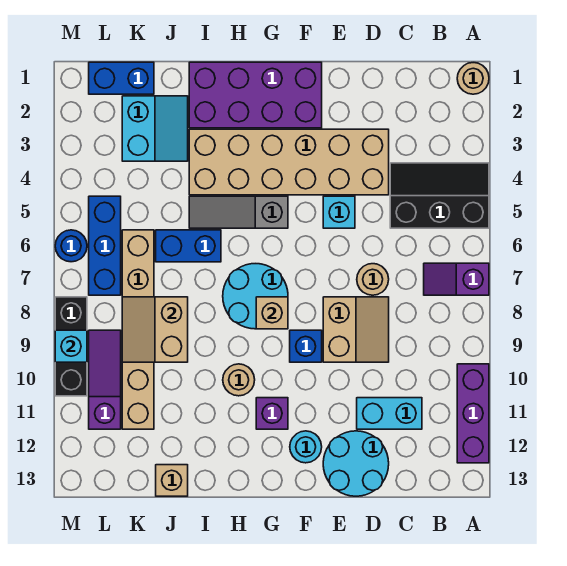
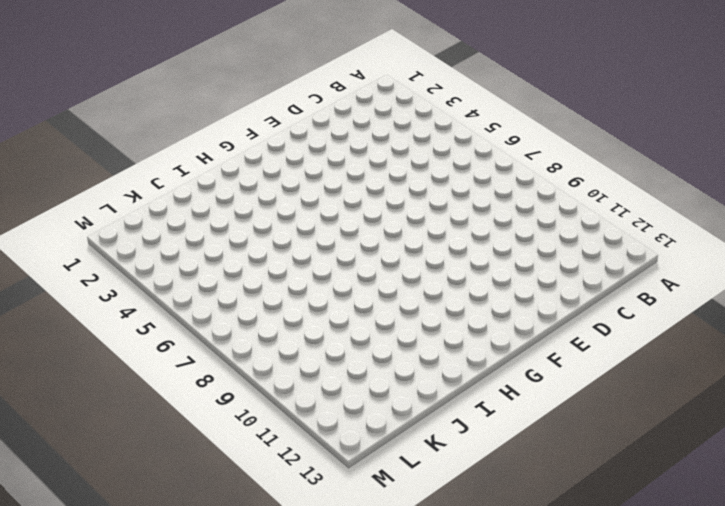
none -> tan 1x1 round brick [457,63,489,94]
none -> black 2x3 slope [390,163,489,228]
none -> purple 1x2 slope [424,263,489,295]

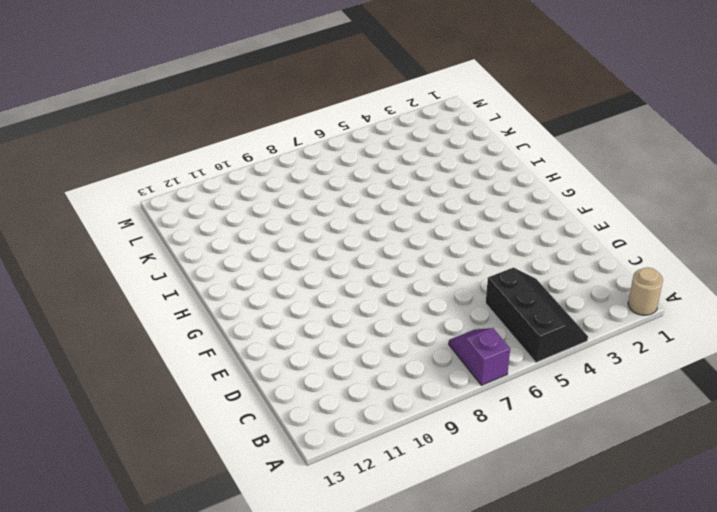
none -> purple 1x3 brick [457,364,489,463]
none -> cyan 1x2 brick [357,398,422,429]
none -> tan 2x6 brick [189,129,389,195]

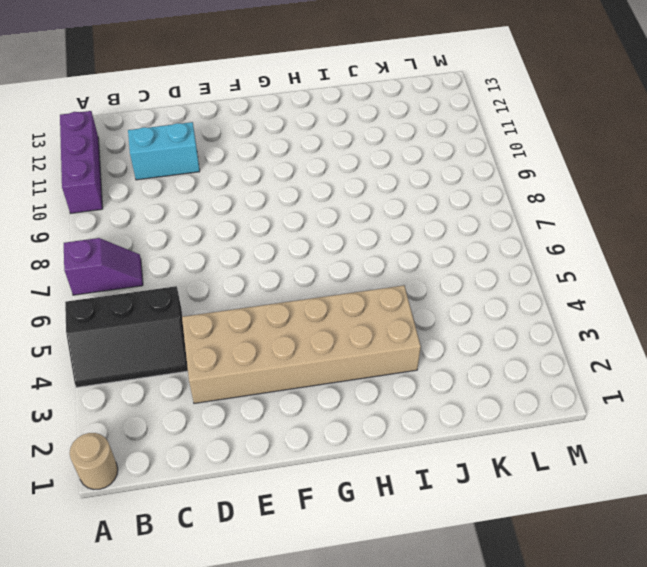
none -> tan 1x1 round brick [357,264,389,295]
none -> tan 2x2 slope [323,297,389,362]
none -> cyan 2x2 round brick [323,431,389,496]

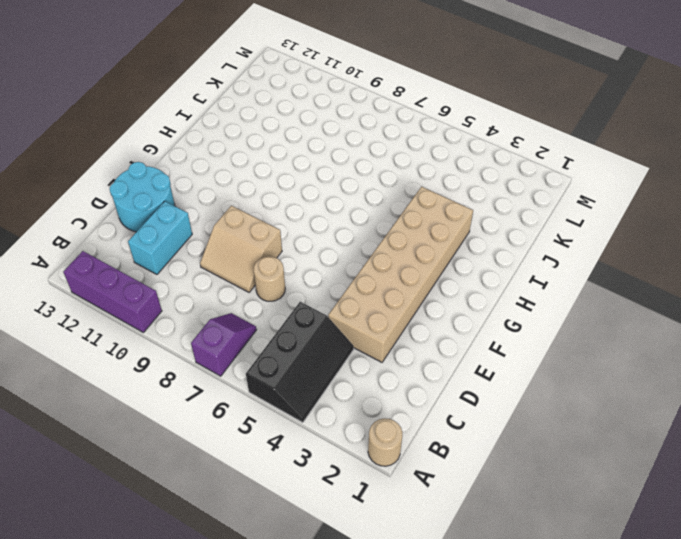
none -> cyan 1x1 brick [323,196,355,228]
none -> purple 2x4 brick [189,62,322,128]
none -> blue 1x1 brick [290,330,322,362]

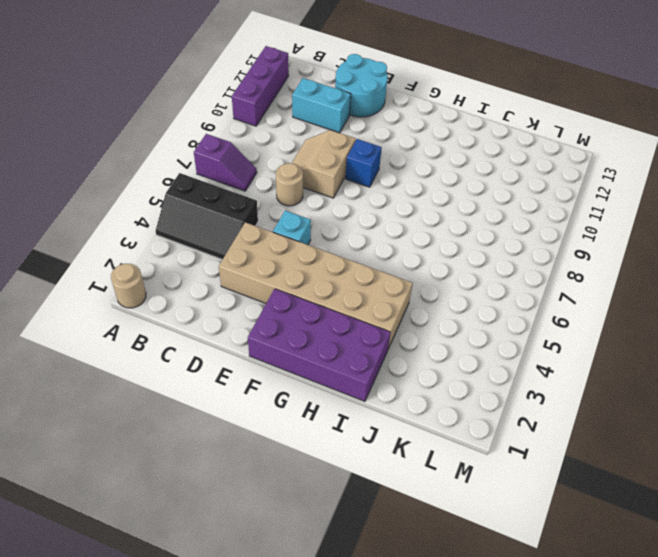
none -> cyan 1x1 round brick [290,431,322,463]
none -> grey 1x3 slope [189,196,288,228]
none -> cyan 2x2 round brick [223,264,288,329]

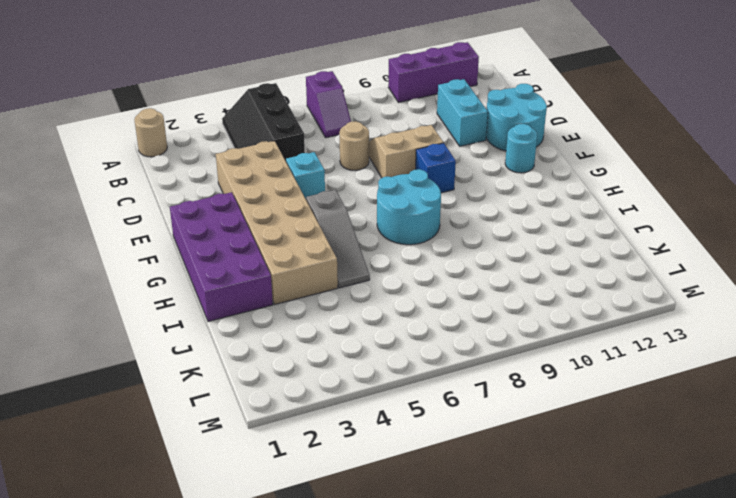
none -> purple 1x1 brick [256,398,288,429]
none -> tan 1x1 round brick [223,364,255,396]
none -> blue 1x2 brick [156,230,221,262]

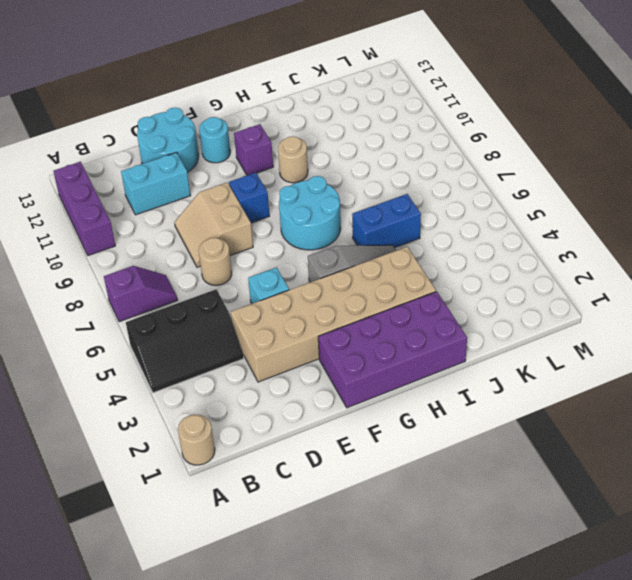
none -> cyan 2x2 slope [122,96,188,161]
none -> tan 1x1 brick [156,465,188,496]
none -> blue 1x2 brick [89,62,154,94]

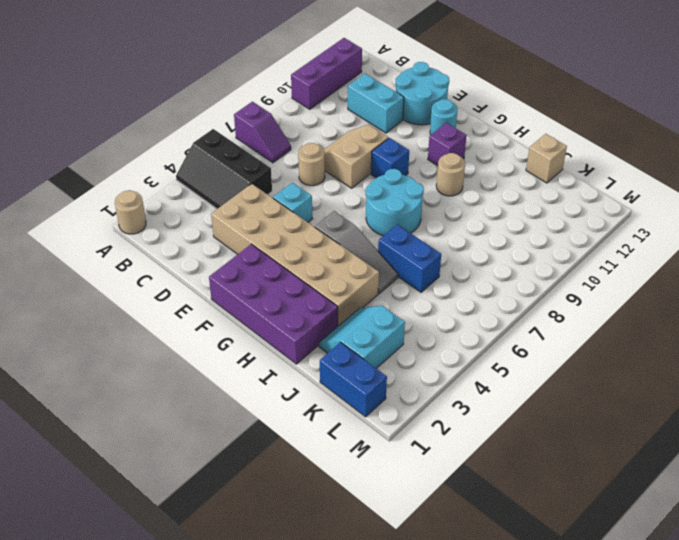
none -> tan 1x6 brick [122,230,154,429]
none -> blue 1x3 brick [89,196,121,295]
none -> purple 1x3 slope [89,330,121,429]

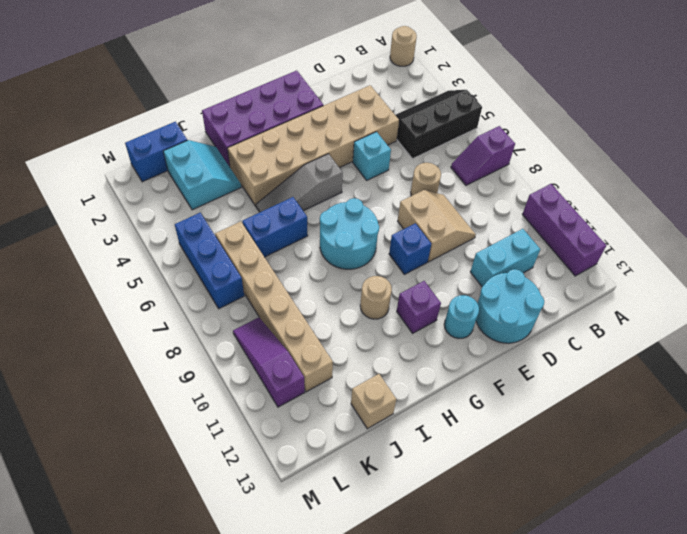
none -> blue 1x1 round brick [55,230,87,262]
none -> black 1x3 brick [55,297,87,396]
none -> tan 1x1 brick [256,297,288,329]

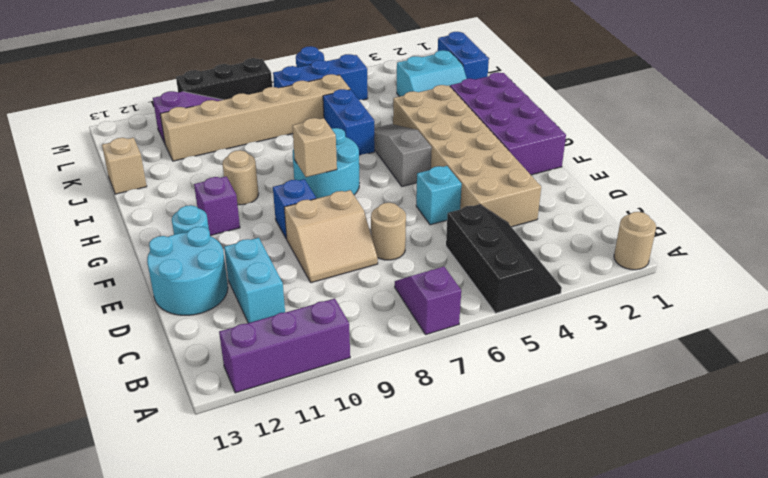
none -> tan 2x2 slope [122,297,188,362]
none -> cyan 1x1 brick [55,330,87,362]

